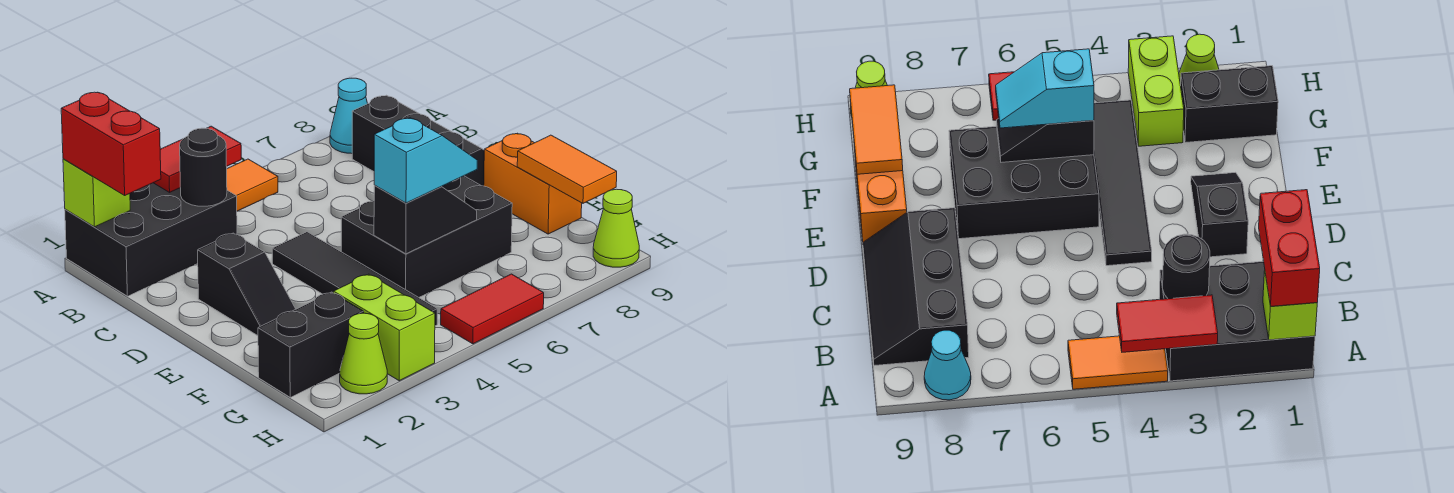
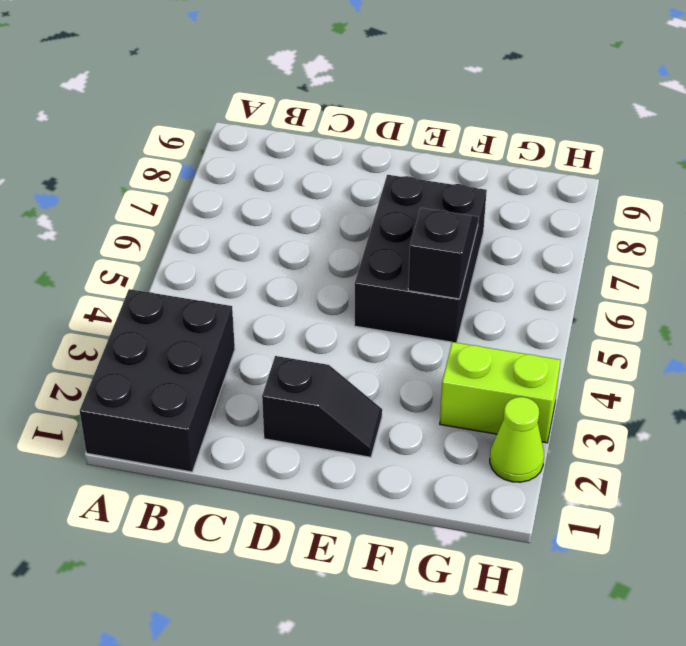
none -> orange 1x2 tile [227,159,278,211]
none -> cyan 1x1 cone [330,78,368,154]
none -> black 2x3 slope [352,95,484,186]

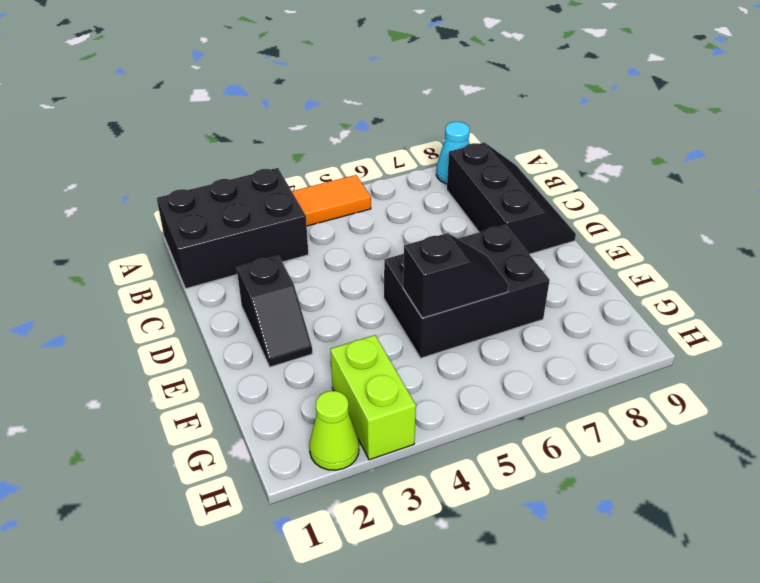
none -> black 1x4 tile [272,232,437,326]
none -> orange 1x2 brick [484,133,582,234]
none -> black 1x2 brick [258,292,364,397]

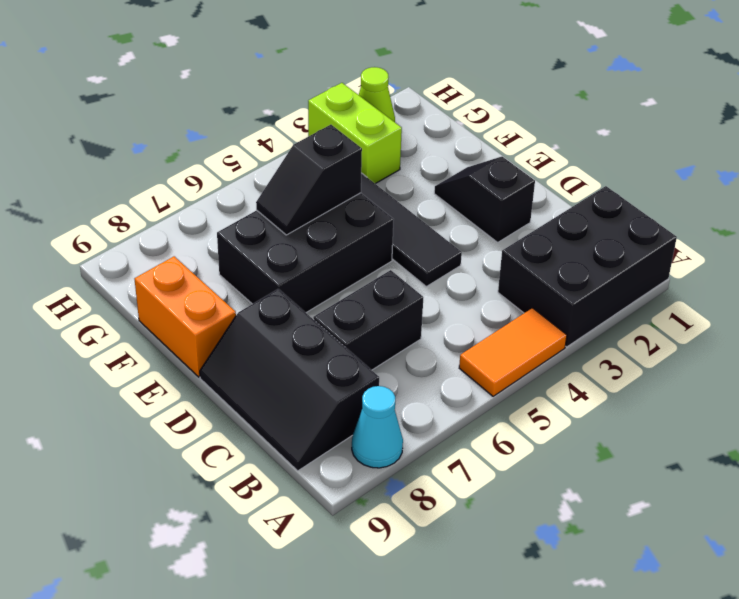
black 1x2 brick [313,270,423,370] -> black 1x2 brick moved to [258,292,364,397]
none -> red 1x2 tile [441,274,544,344]
none -> lime 1x1 cone [593,189,639,267]
none -> lime 1x1 brick [63,159,130,227]

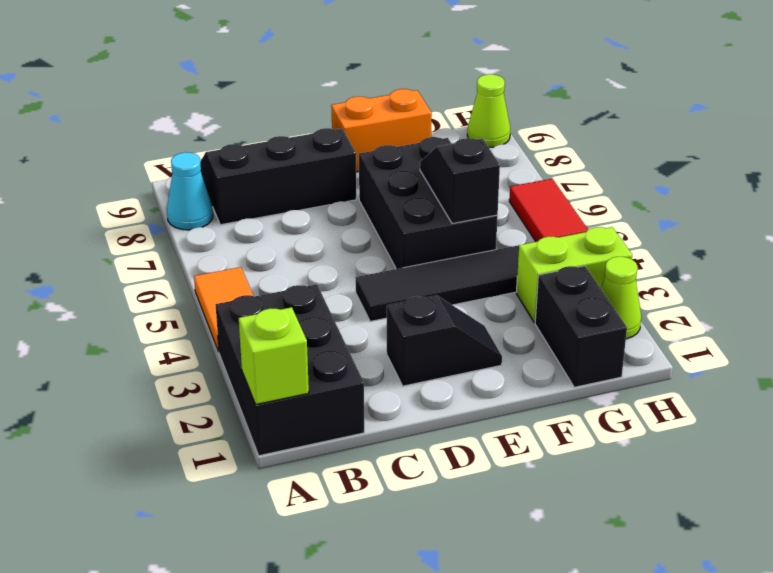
none -> red 1x2 tile [154,126,241,192]
none -> black 1x1 round brick [180,128,227,206]
none -> orange 1x2 tile [517,135,617,203]

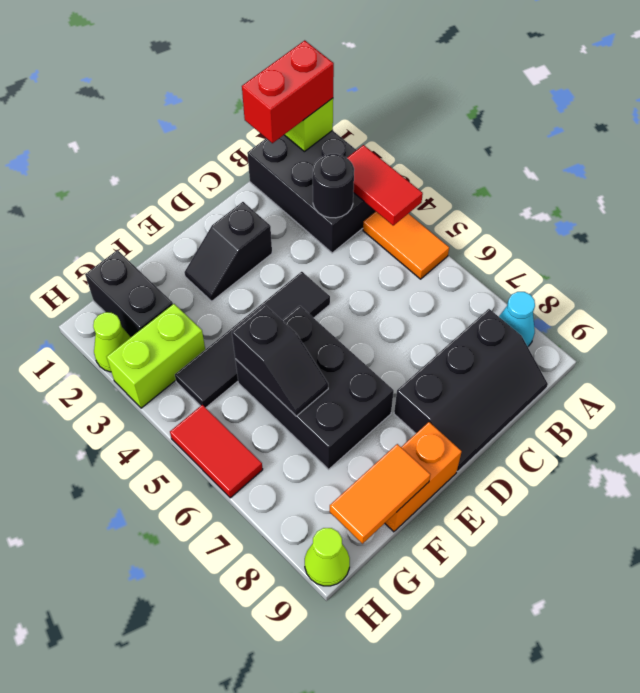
none -> cyan 1x2 slope [374,118,477,203]

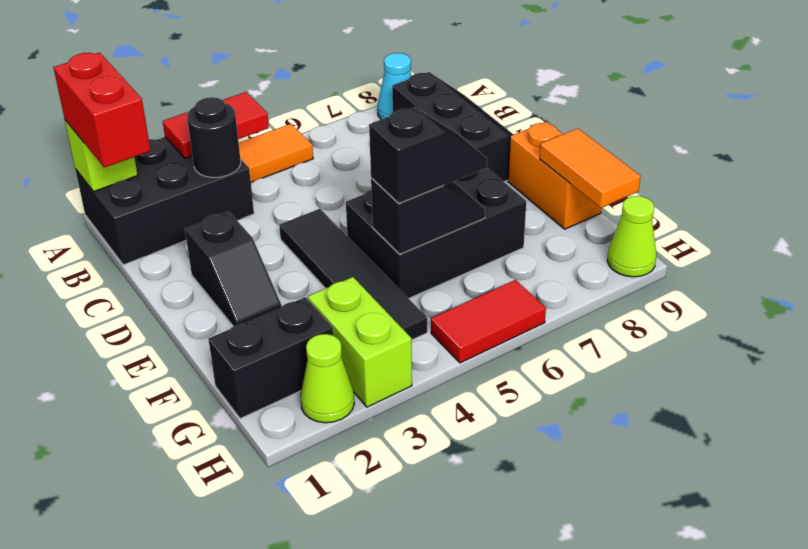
black 1x2 slope [369,107,487,203] -> cyan 1x2 slope [374,118,477,203]

